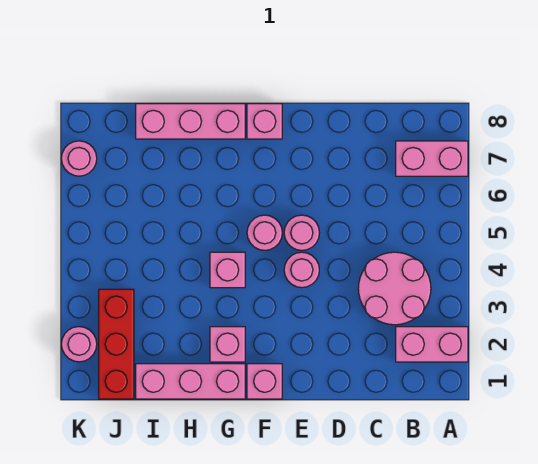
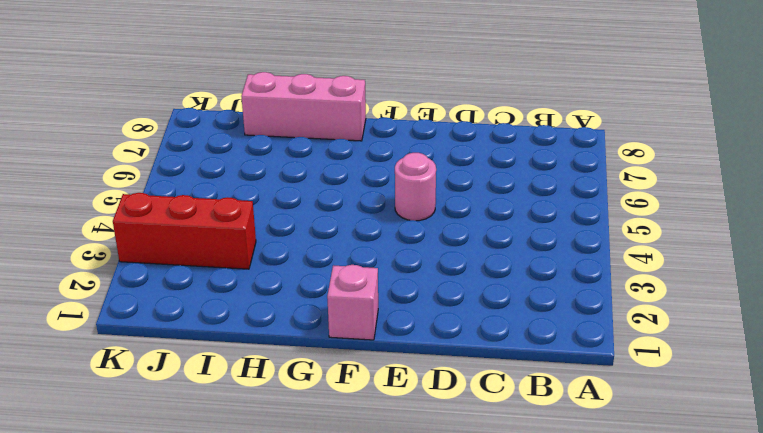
red 1x3 brick [113,193,256,269] -> red 1x3 brick turned to [99,289,134,399]
none -> pink 1x2 brick [396,327,468,362]
none -> pink 1x2 brick [396,141,468,176]
none -> pink 2x2 round brick [358,252,431,325]

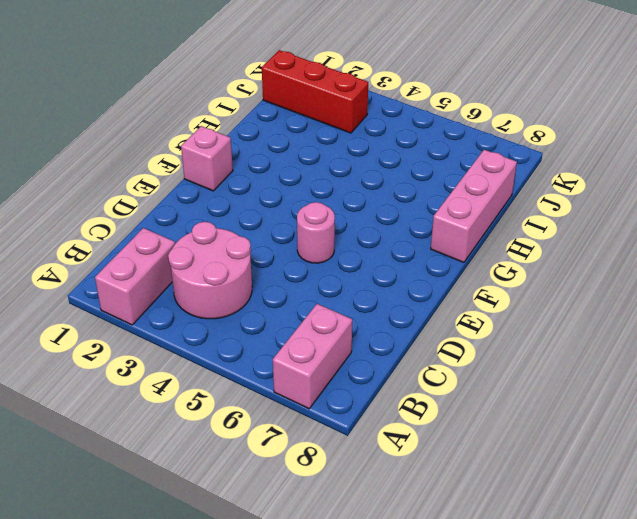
none -> pink 1x1 round brick [284,252,319,288]
none -> pink 1x1 round brick [247,215,282,250]
none -> pink 1x1 brick [247,104,282,139]

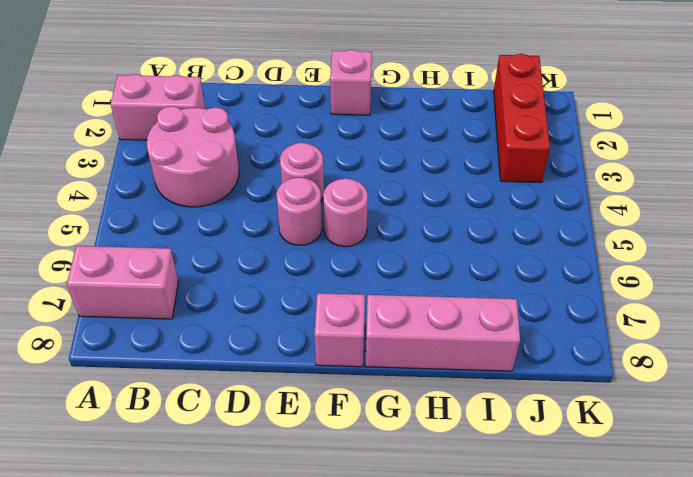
none -> pink 1x3 brick [136,364,245,399]
none -> pink 1x1 brick [210,327,245,362]
none -> pink 1x1 brick [210,252,245,288]

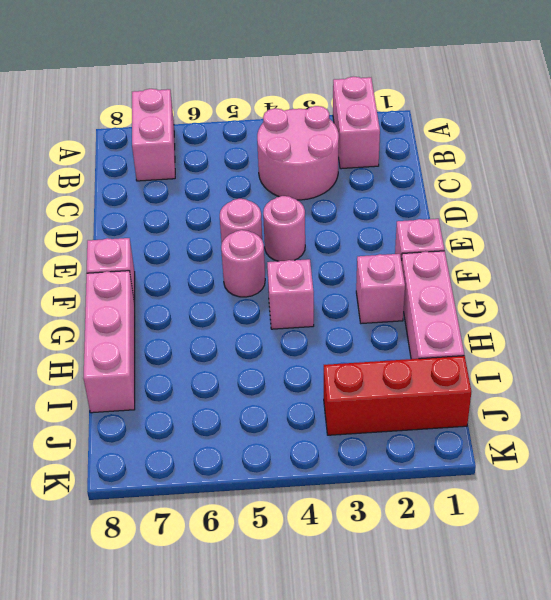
none -> pink 1x1 round brick [61,327,97,362]
none -> pink 1x1 round brick [61,141,97,176]

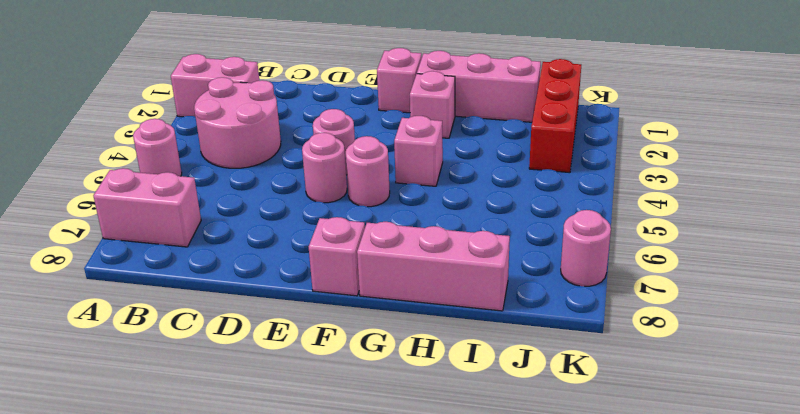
pink 1x1 round brick [133,119,182,176] -> pink 1x1 round brick moved to [61,327,97,362]

